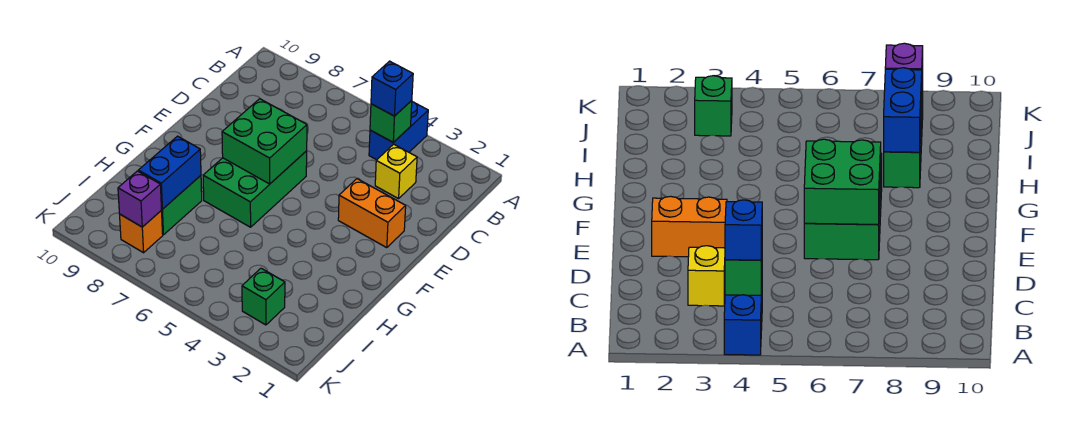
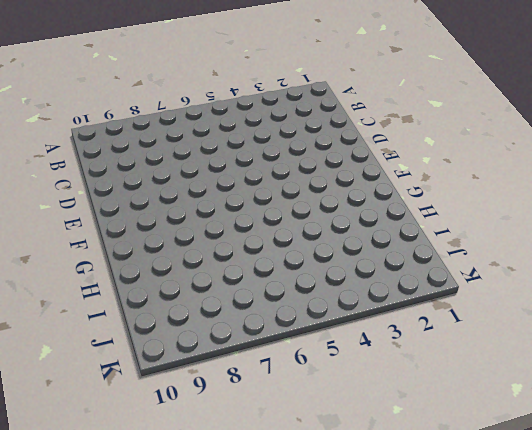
none -> blue 1x2 brick [369,102,428,160]
none -> yellow 1x1 brick [375,144,417,199]
none -> orange 1x2 brick [338,179,406,248]

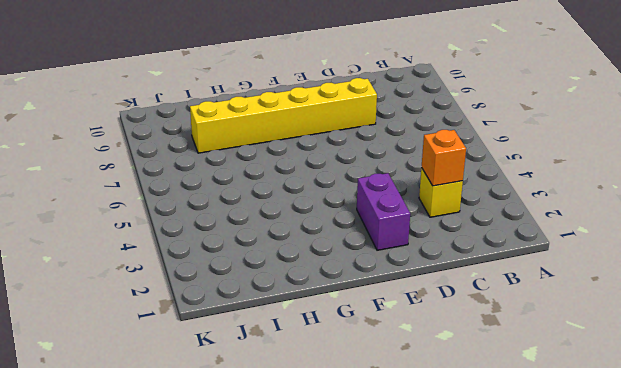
orange 1x1 brick [422,130,466,186] -> orange 1x1 brick moved to [120,211,163,253]
yellow 1x6 brick [190,78,377,153] -> green 1x2 brick [161,176,202,235]
purple 1x2 brick [357,173,410,250] -> orange 1x2 brick [338,179,406,248]
none -> blue 1x2 brick [369,102,428,160]
none -> green 2x3 brick [203,151,307,227]
none -> green 1x1 brick [242,268,285,325]

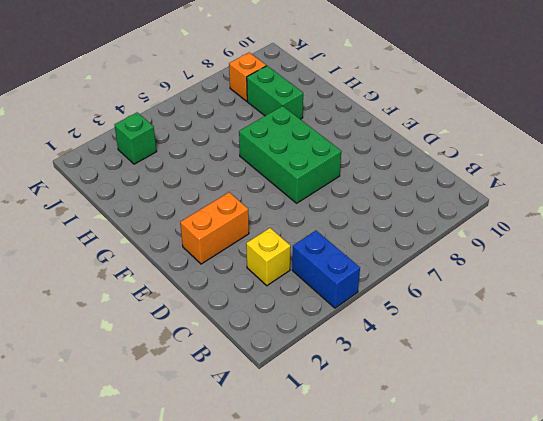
none -> green 1x1 brick [370,101,412,142]
none -> green 2x2 brick [222,99,307,184]
none -> blue 1x2 brick [138,136,201,209]

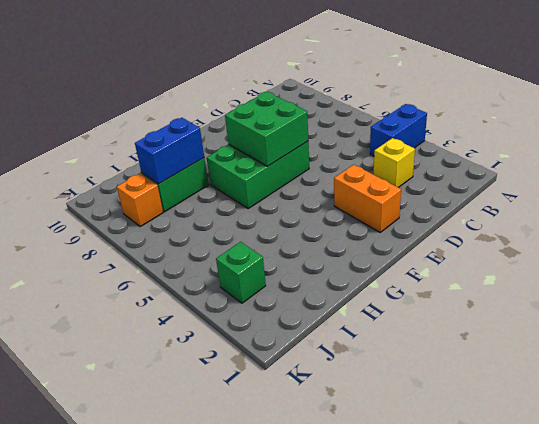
none -> green 1x1 brick [370,101,412,142]
none -> purple 1x1 brick [118,171,161,227]
none -> blue 1x1 brick [371,61,413,116]

